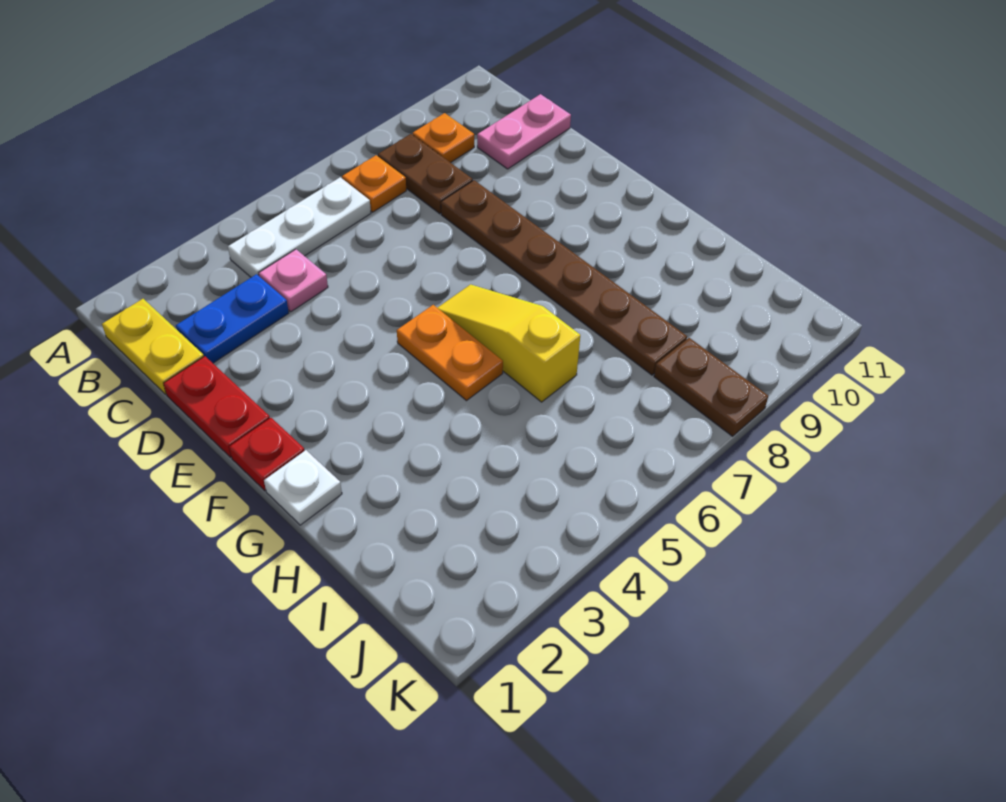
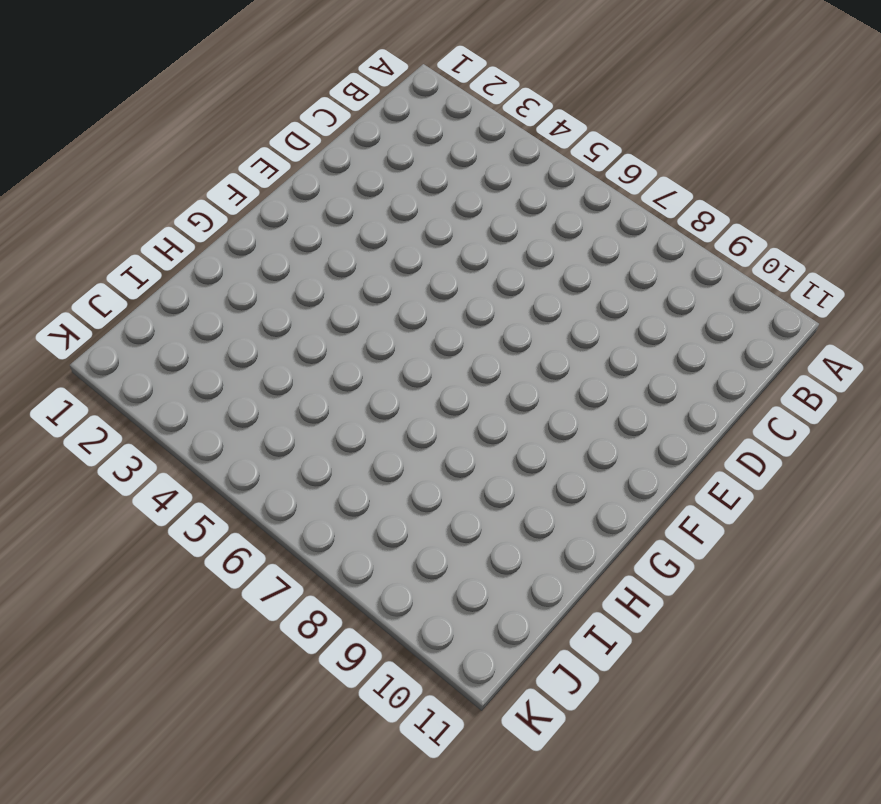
none -> yellow 1x2 plate [102,299,204,394]
none -> white 1x3 plate [228,177,371,277]
none -> orange 1x1 plate [342,155,406,212]

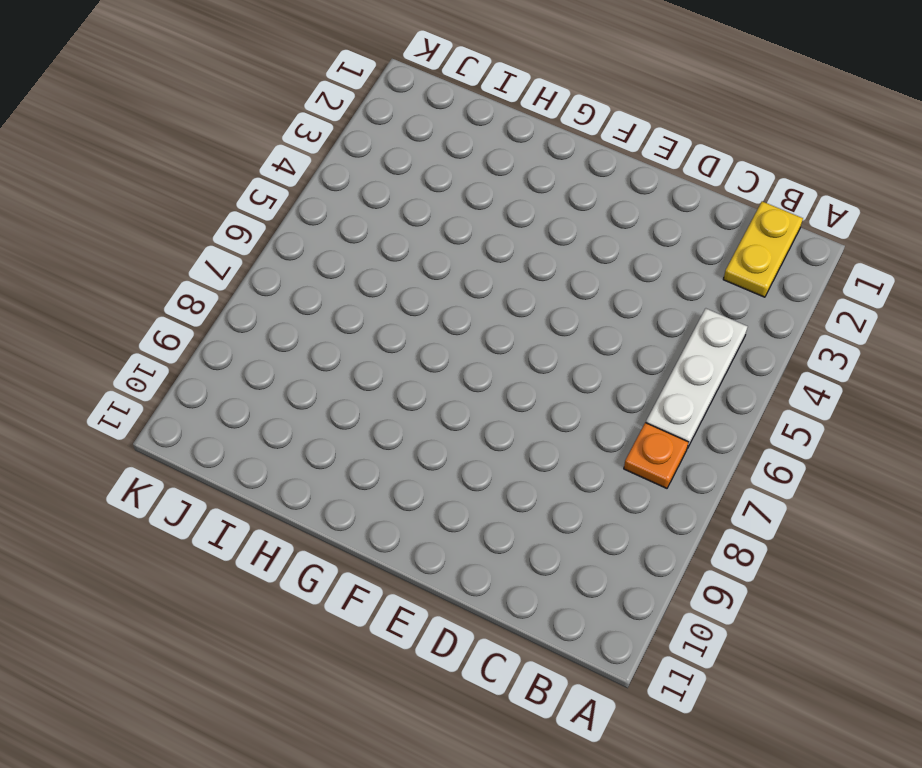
yellow 1x2 plate [723,201,803,297] -> yellow 1x2 plate turned to [102,299,204,394]
none -> brown 1x2 plate [378,134,473,214]
none -> orange 1x1 plate [413,113,474,163]
none -> blue 1x2 plate [176,274,289,363]

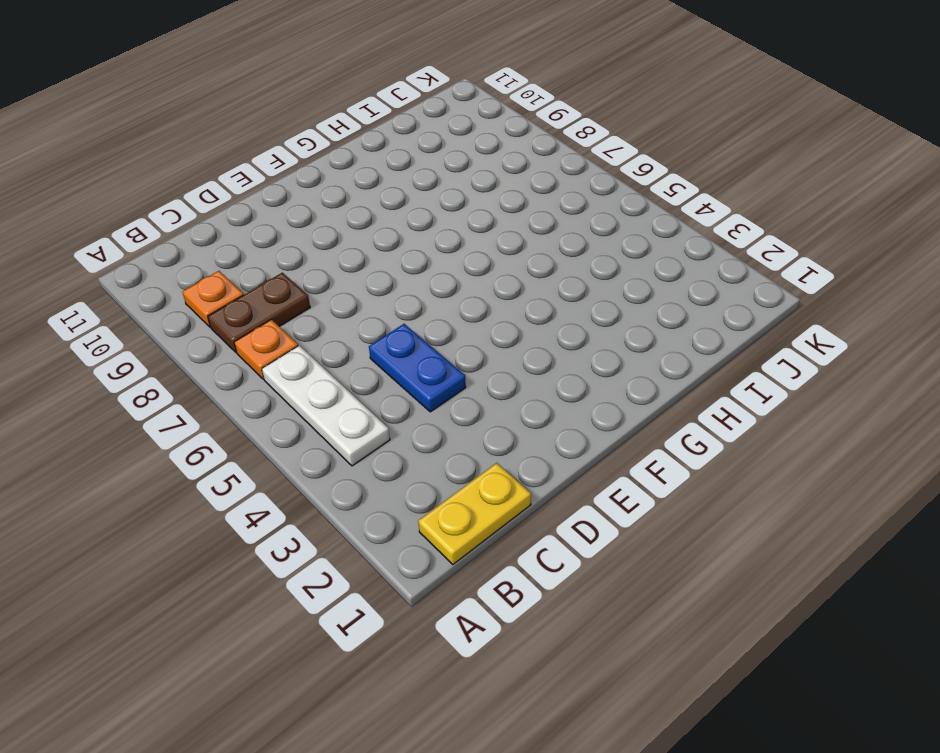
blue 1x2 plate [369,324,466,412] -> blue 1x2 plate moved to [176,274,289,363]
none -> pink 1x1 plate [259,249,328,312]
none -> pink 1x2 plate [477,94,571,169]
none -> red 1x2 plate [163,356,270,457]

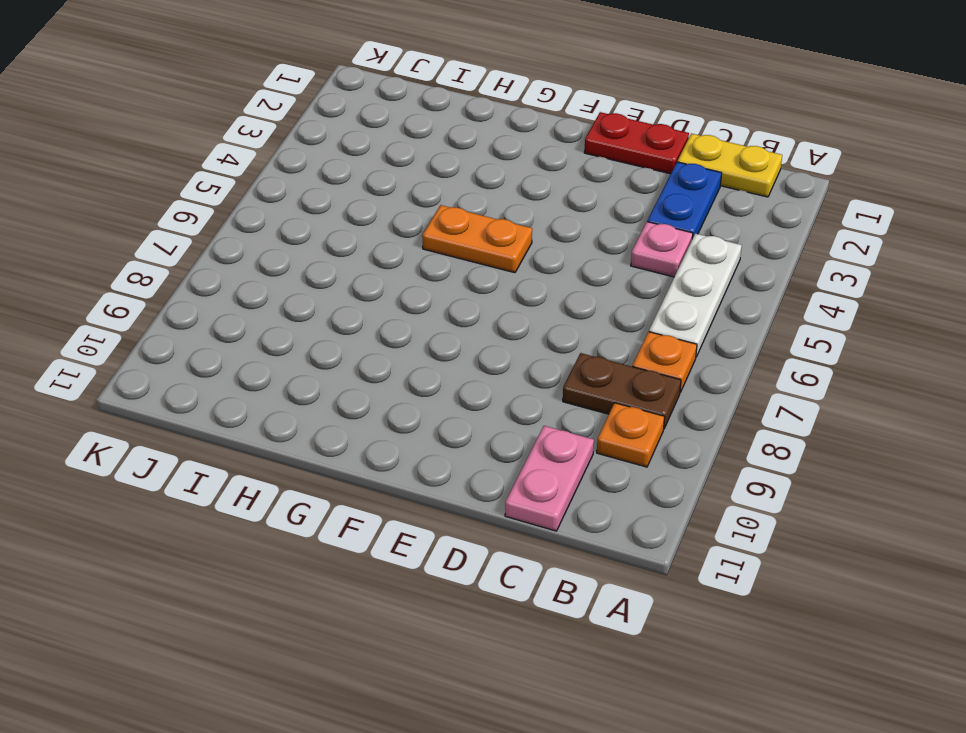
none -> brown 1x6 plate [441,180,687,375]
none -> red 1x1 plate [229,418,305,491]
none -> yellow 1x3 slope [437,284,580,402]

